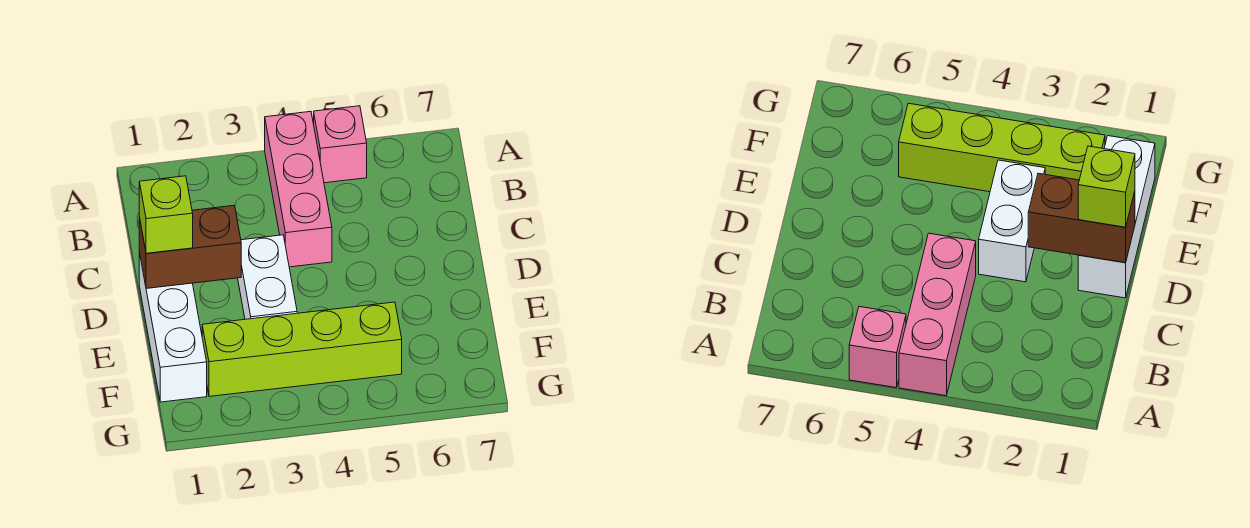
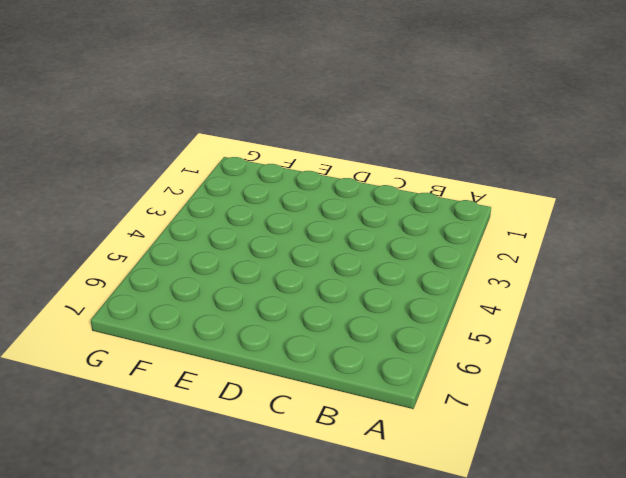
none -> pink 1x3 brick [265,112,332,267]
none -> pink 1x1 brick [314,106,367,183]

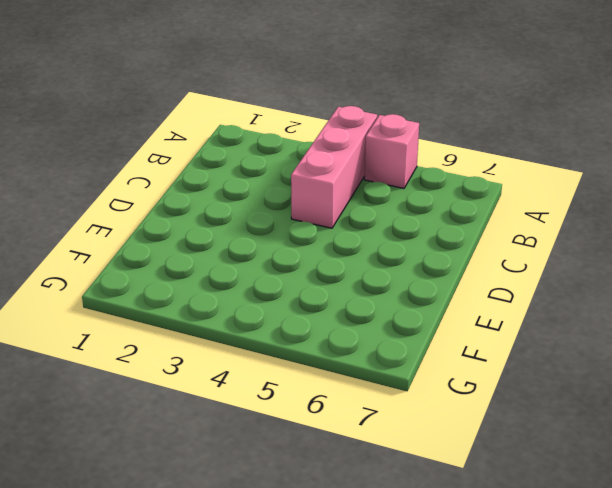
none -> white 1x3 brick [139,252,207,402]
none -> white 1x2 brick [238,235,297,319]

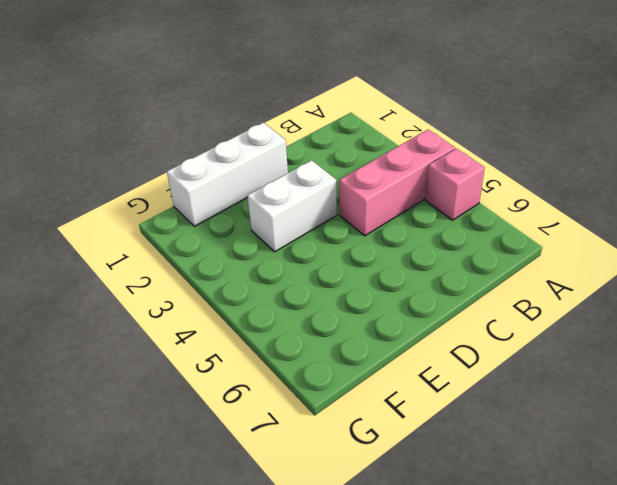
none -> lime 1x4 brick [202,302,402,396]
none -> brown 1x2 brick [139,206,241,289]

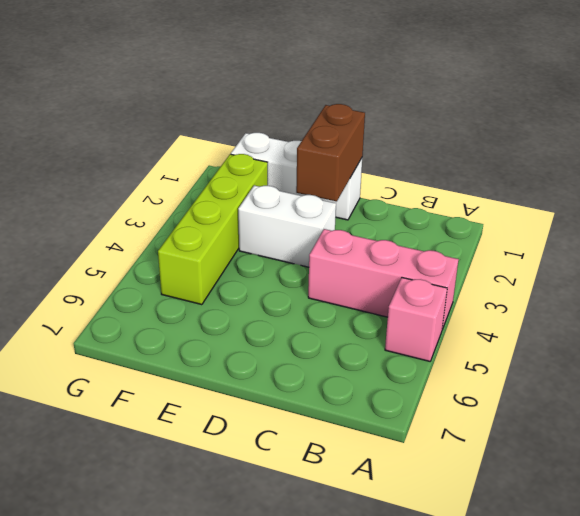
none -> lime 1x1 brick [139,176,193,253]

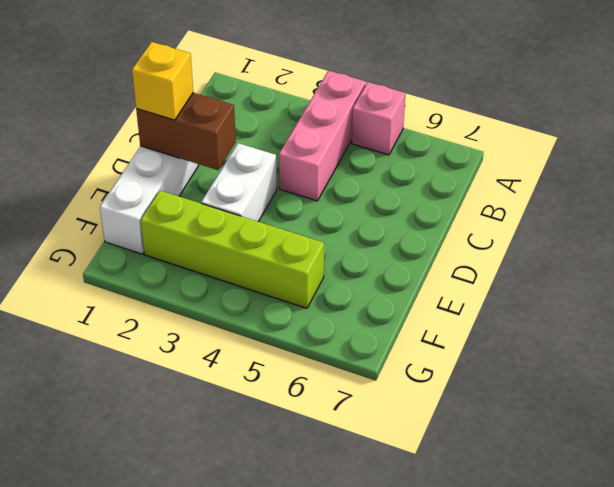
yellow 1x1 brick [132,42,193,120] -> lime 1x1 brick [139,176,193,253]

